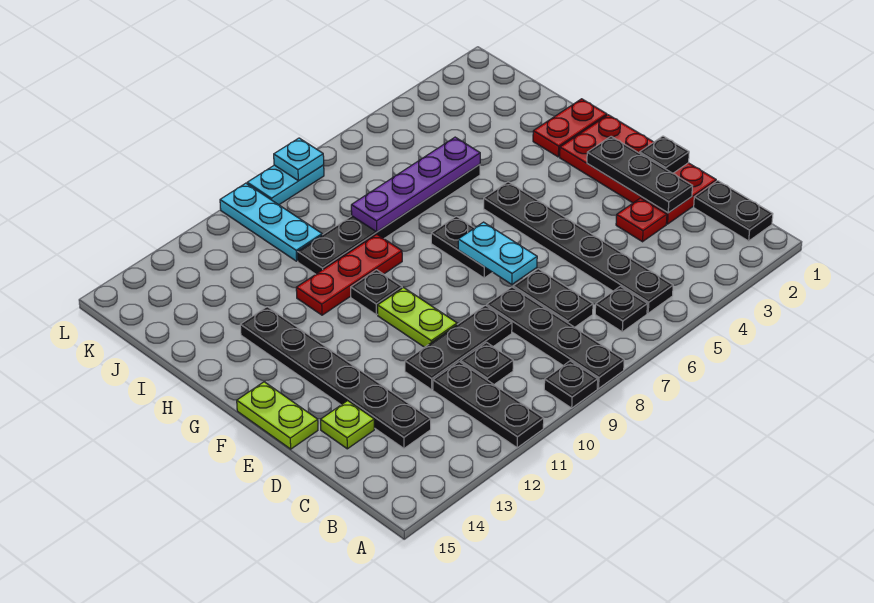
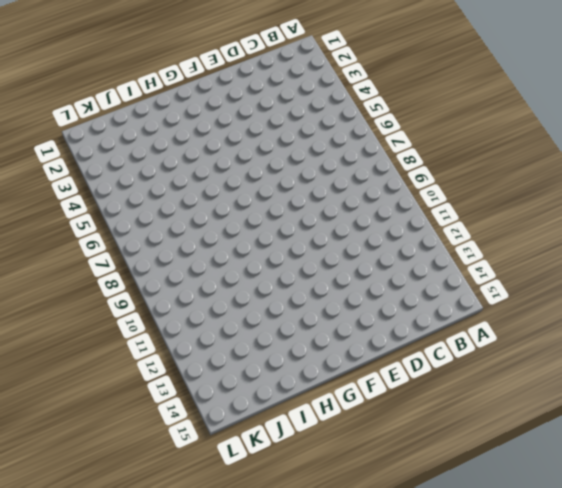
none -> black 1x4 plate [487,287,624,389]
none -> black 1x1 plate [544,361,598,408]
none -> black 1x3 plate [433,362,544,448]

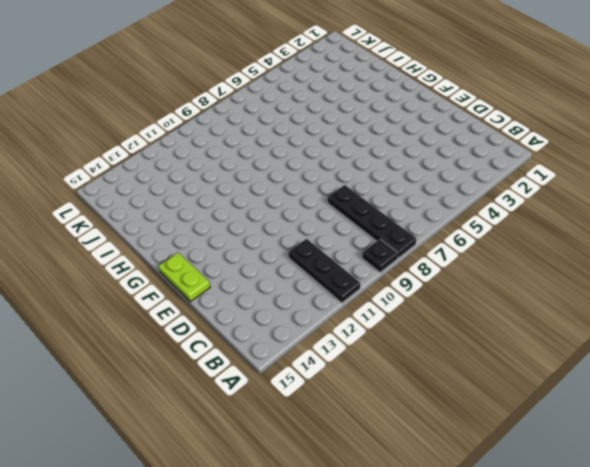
none -> black 1x2 plate [694,181,773,241]
none -> black 1x6 plate [484,182,673,313]
none -> black 1x1 plate [595,286,647,332]

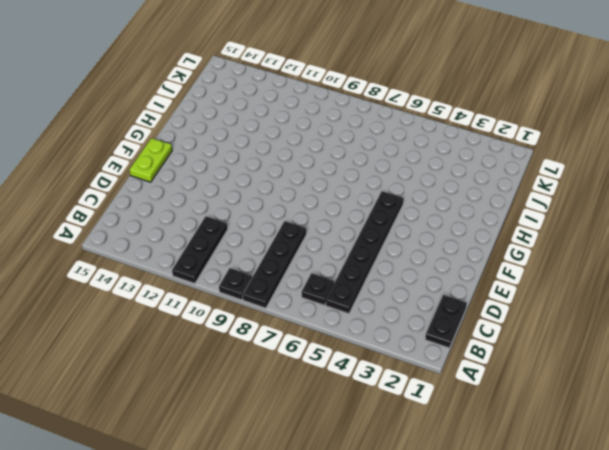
none -> black 1x2 plate [513,269,593,327]
none -> black 1x1 plate [461,343,513,384]
none -> black 1x6 plate [240,307,431,448]

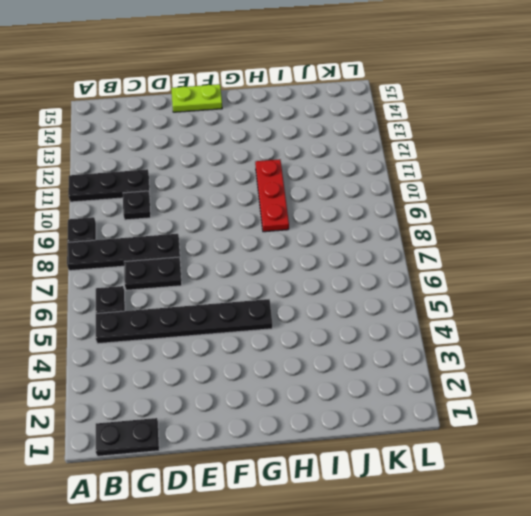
none -> black 1x6 plate [240,307,431,448]
none -> red 2x4 plate [560,115,716,224]
none -> red 1x1 plate [616,198,667,242]

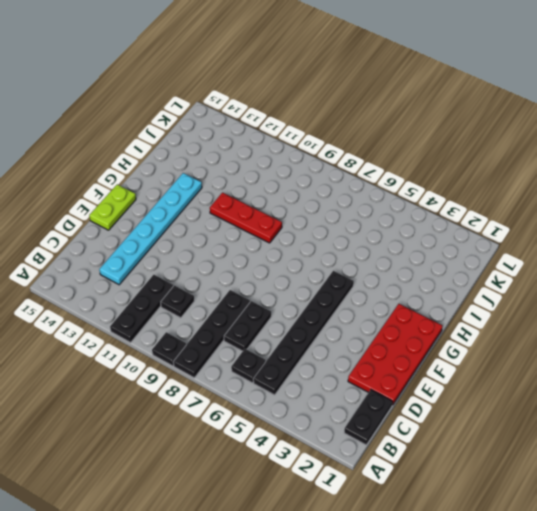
cyan 1x6 plate [99,173,202,285] -> black 1x6 plate [240,307,431,448]
none -> red 1x1 plate [616,198,667,242]
none -> black 1x3 plate [405,305,512,390]
none -> lime 1x1 plate [321,401,374,449]

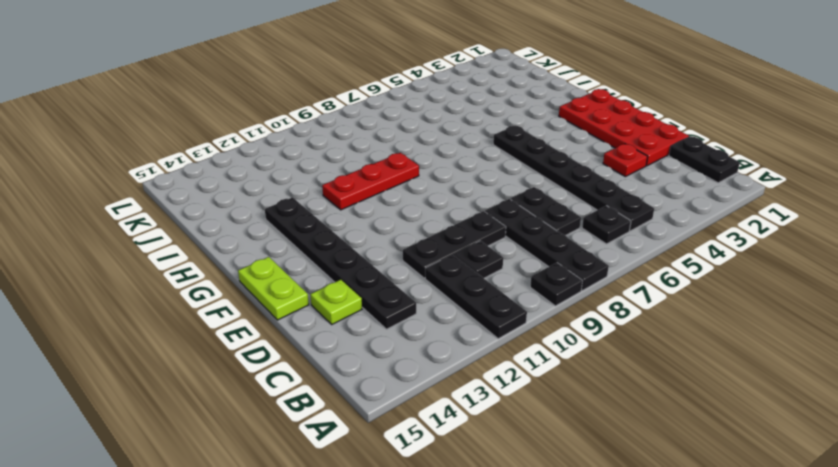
none -> lime 1x2 plate [378,288,457,347]
none -> black 1x2 plate [431,216,492,278]
none -> black 1x1 plate [351,270,402,315]

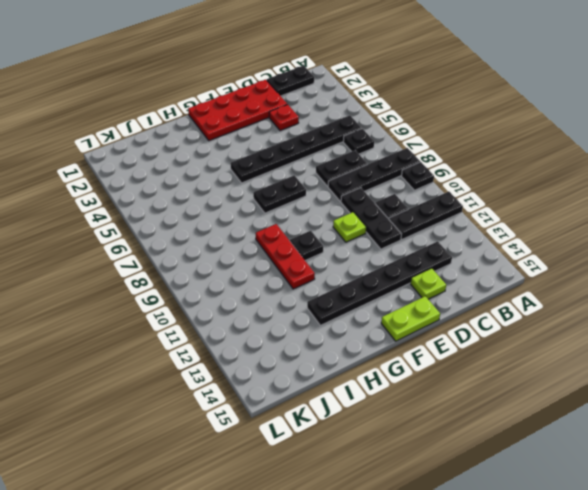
lime 1x1 plate [333,212,366,242] -> lime 1x2 plate [378,288,457,347]
none -> red 1x2 plate [533,99,607,157]
none -> black 1x6 plate [298,164,480,274]
none -> cyan 1x3 plate [220,183,322,261]

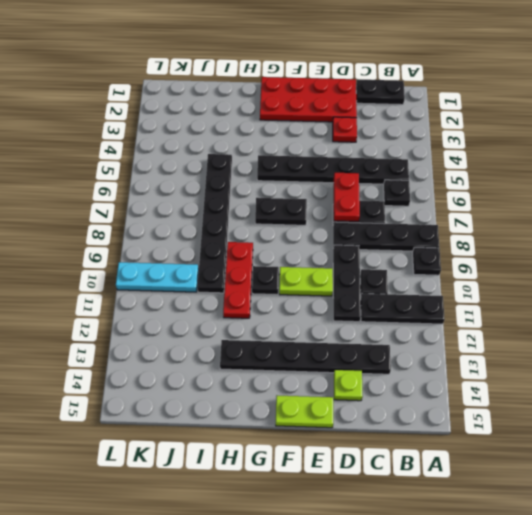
red 1x2 plate [334,173,360,222] -> red 1x2 plate moved to [533,99,607,157]
none -> cyan 1x2 plate [247,165,324,205]
none -> black 1x3 plate [587,136,693,213]
none -> black 1x1 plate [640,136,689,173]

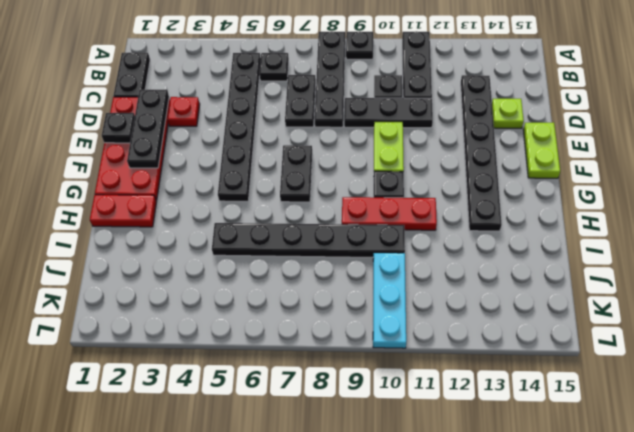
none -> cyan 1x2 plate [247,165,324,205]
none -> cyan 1x2 plate [458,222,537,284]
none -> purple 1x4 plate [351,137,480,232]

